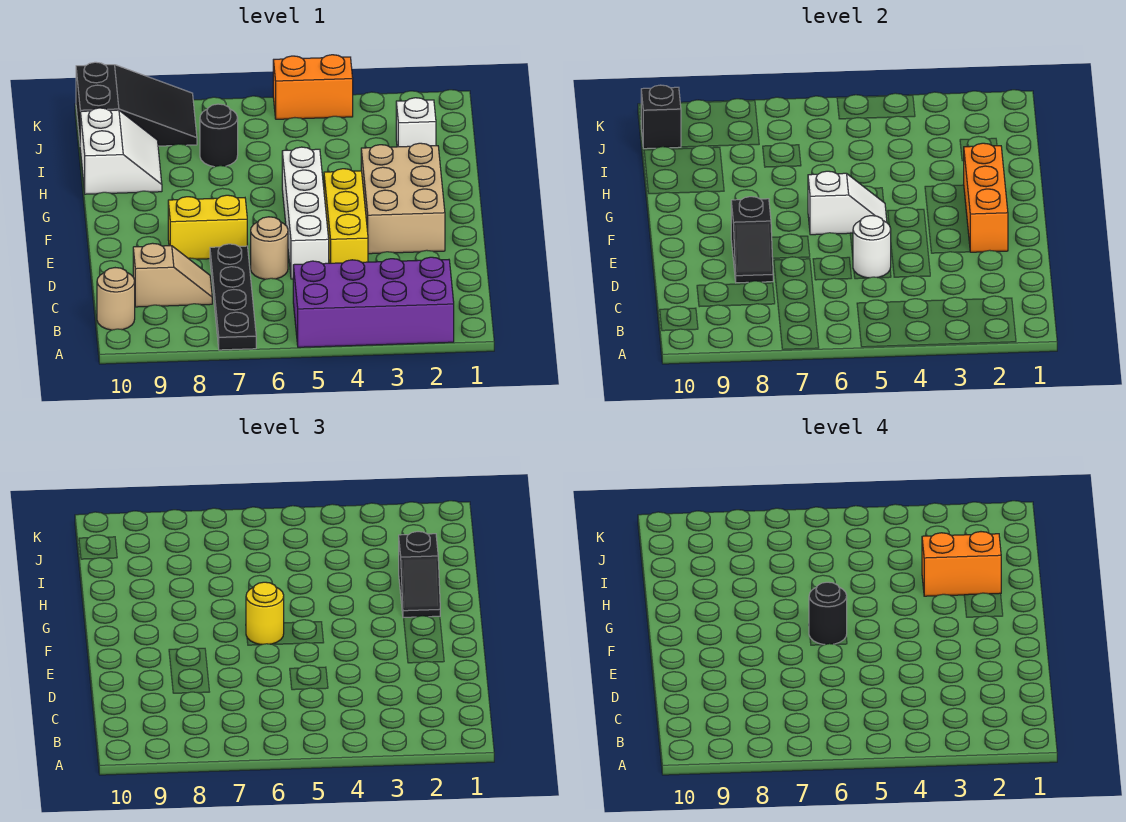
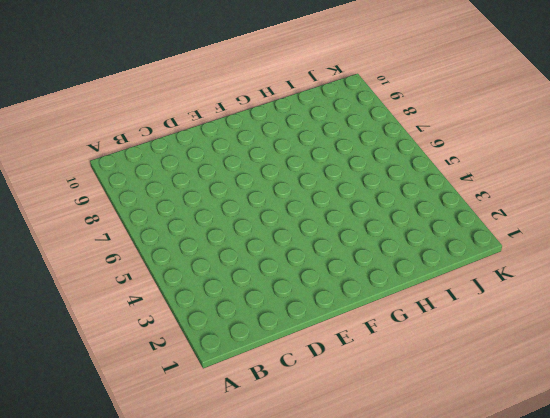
none -> purple 2x4 brick [293,257,454,347]
none -> black 1x4 plate [210,244,256,350]
none -> tan 1x1 round brick [97,268,135,330]

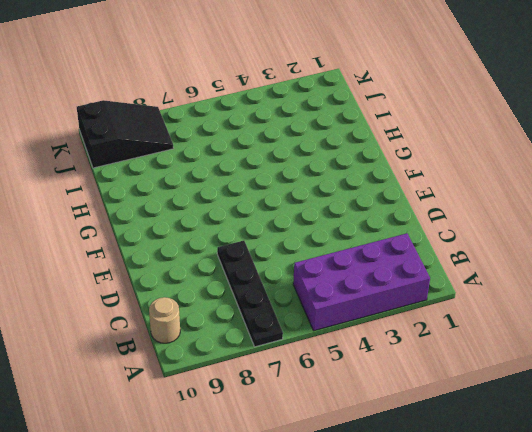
none -> tan 1x2 slope [133,243,212,307]
none -> yellow 1x3 brick [324,169,368,263]
none -> white 1x4 brick [282,147,329,279]

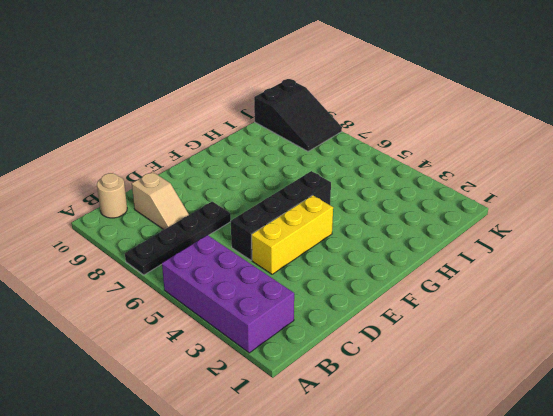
black 1x4 brick [231,171,331,260] -> white 1x4 brick [282,147,329,279]
none -> tan 1x1 round brick [251,217,288,279]
none -> tan 2x3 brick [361,143,445,254]
none -> yellow 1x2 brick [168,195,247,259]

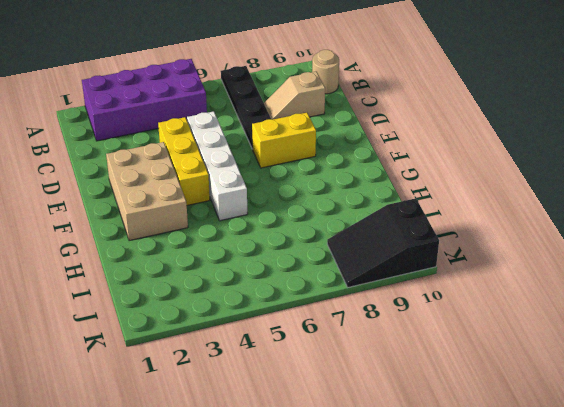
none -> tan 1x1 round brick [251,217,288,279]
none -> white 2x2 slope [80,108,162,194]
none -> white 1x1 brick [396,98,436,147]

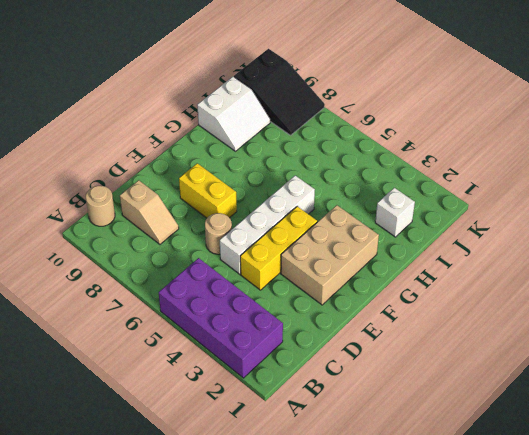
none -> black 1x4 plate [210,244,256,350]
none -> black 1x1 round brick [200,104,238,167]
none -> orange 1x2 brick [273,55,353,119]

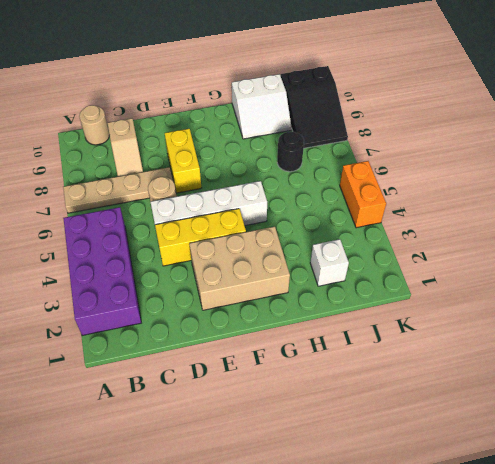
tan 1x4 plate [63,167,173,213] -> black 1x4 plate [210,244,256,350]
none -> white 1x1 round brick [853,216,891,278]
none -> black 1x2 slope [731,197,773,283]
none -> orange 1x3 brick [963,143,1008,252]

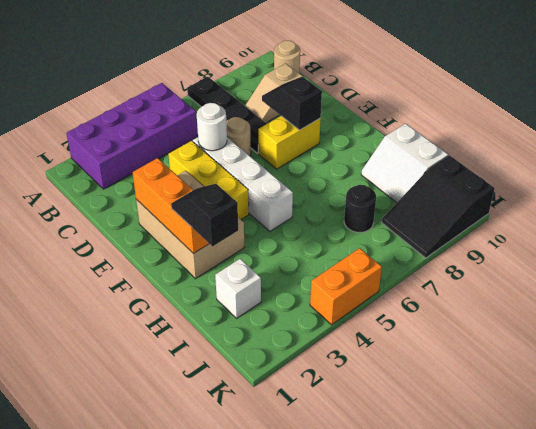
none -> white 1x2 slope [808,171,887,235]
none -> black 1x1 brick [641,85,681,149]
none -> yellow 1x1 round brick [246,582,284,645]

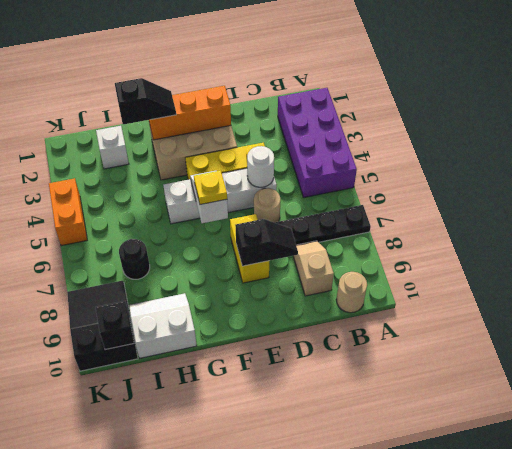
yellow 1x1 plate [194,170,227,205] -> yellow 1x1 round brick [246,582,284,645]
none -> black 1x1 round brick [809,582,847,645]
none -> orange 1x2 brick [922,532,1001,596]

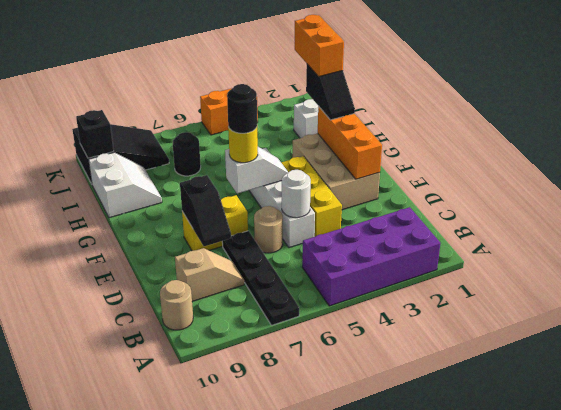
orange 1x2 brick [295,15,344,77] -> orange 1x2 brick turned to [922,532,1001,596]

